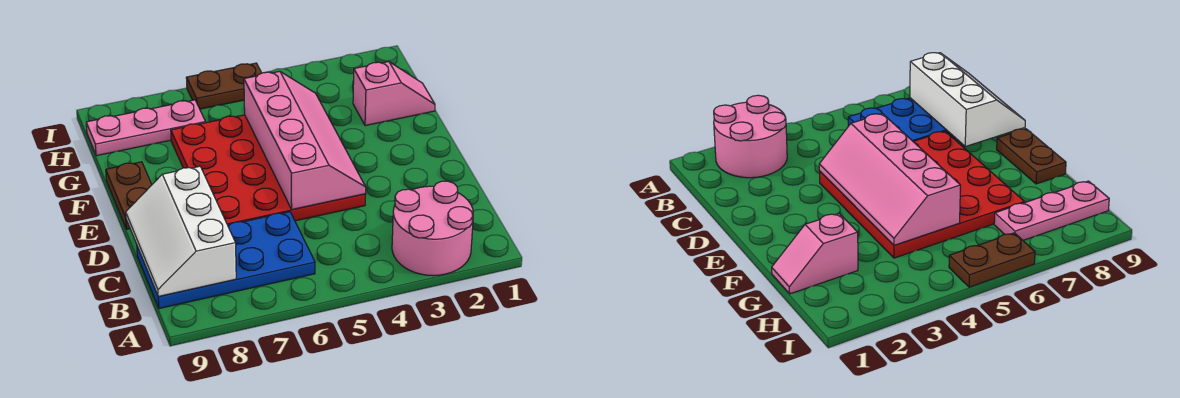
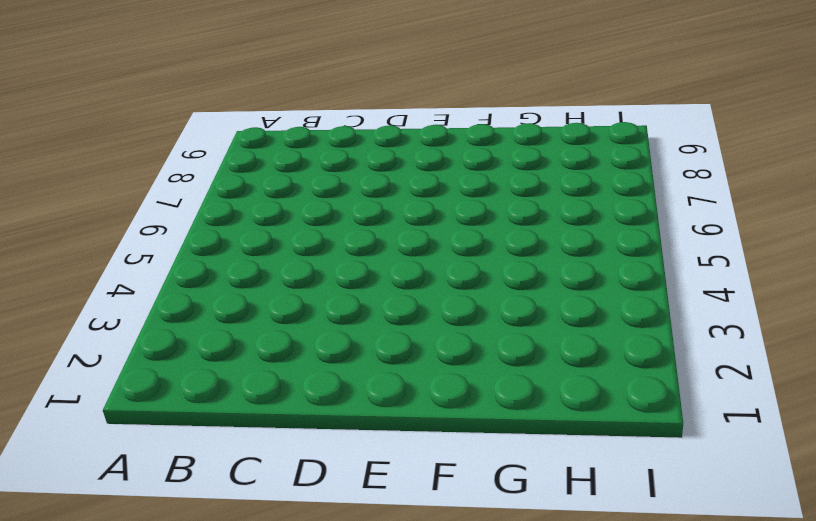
none -> pink 2x2 round brick [392,181,473,276]
none -> blue 2x4 plate [137,212,315,309]

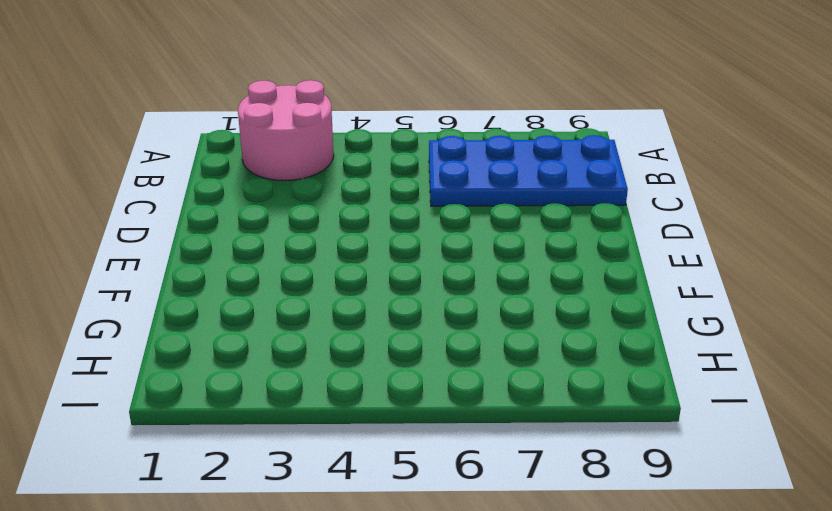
none -> red 4x4 plate [171,115,366,225]
none -> brown 1x2 plate [106,162,152,229]

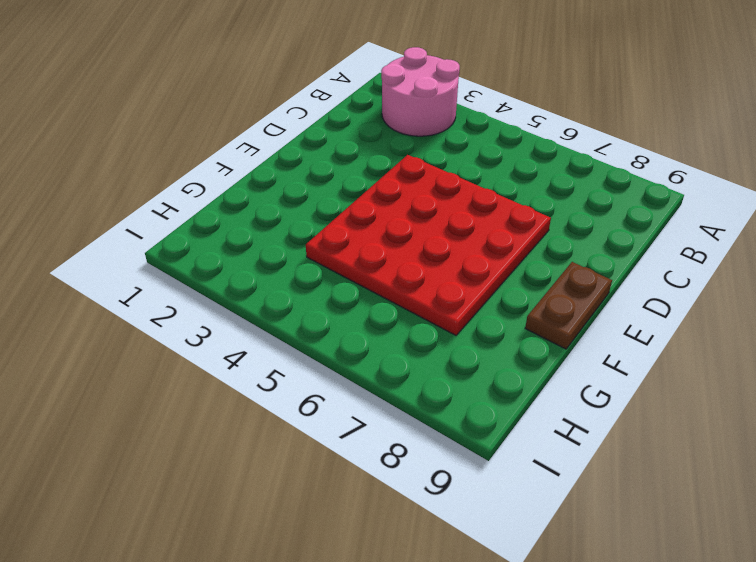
none -> blue 2x4 plate [137,212,315,309]
none -> pink 1x2 slope [353,62,435,126]

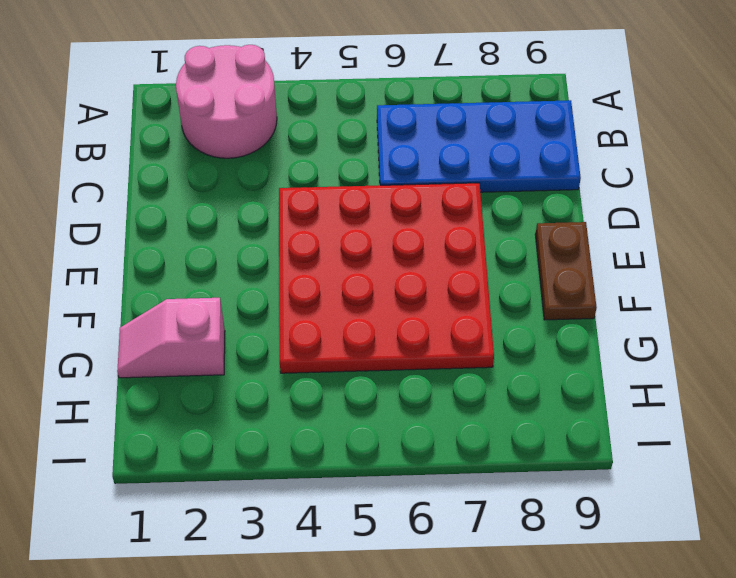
none -> pink 1x3 plate [86,100,206,156]
none -> brown 1x2 plate [186,63,261,109]

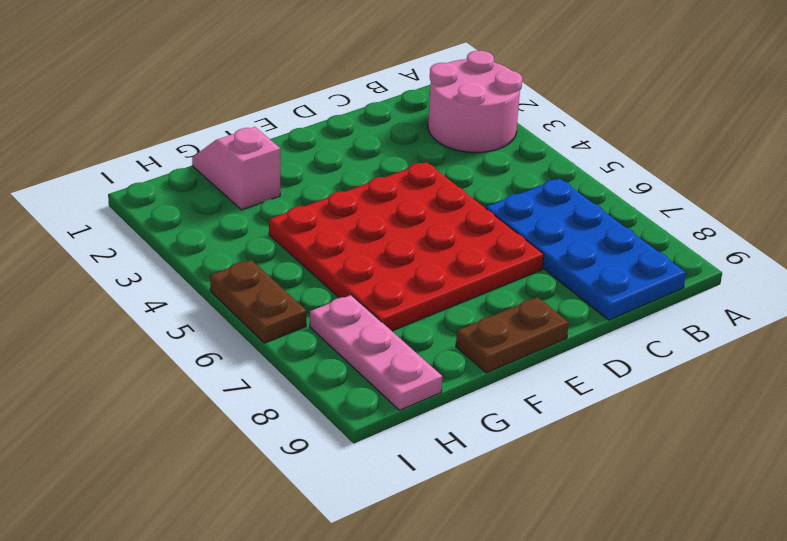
none -> white 2x3 slope [126,166,236,296]
none -> pink 2x4 slope [244,71,366,210]

